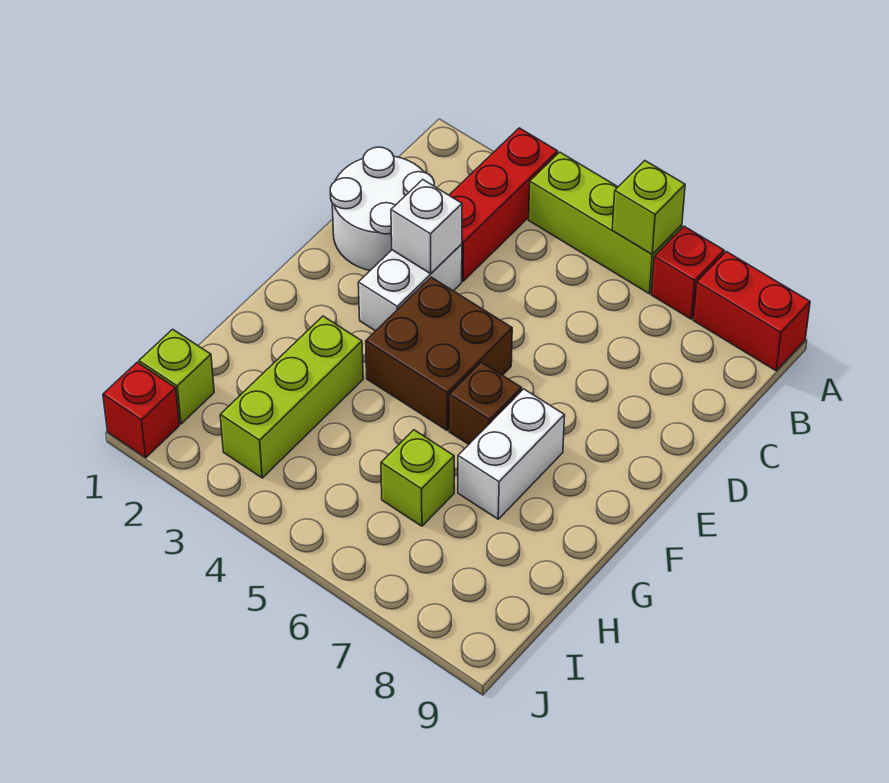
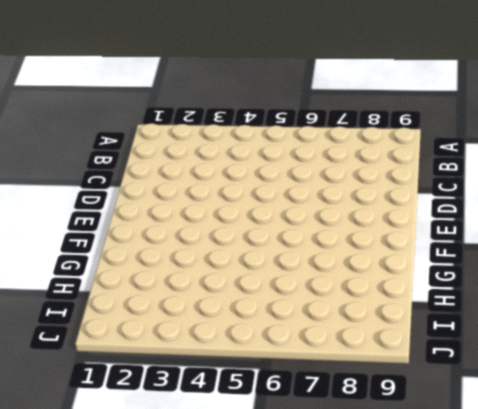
none -> red 1x3 brick [449,128,558,281]
none -> lime 1x3 brick [529,152,682,294]
none -> red 1x1 brick [651,226,724,319]

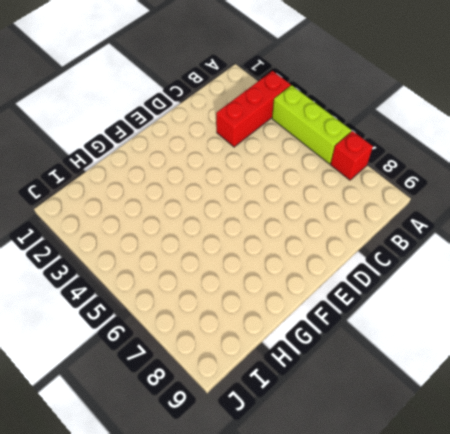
none -> red 1x2 brick [693,252,810,371]
none -> white 2x2 round brick [330,147,434,270]
none -> white 1x2 brick [358,244,462,331]

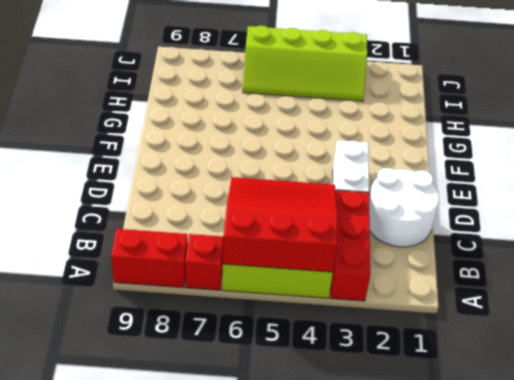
red 3x3 slope [223,177,338,272] -> lime 1x1 brick [612,161,685,254]
lime 2x4 slope [243,26,367,101] -> lime 1x3 brick [220,316,363,478]
none -> brown 2x2 brick [366,277,512,430]
none -> brown 1x1 brick [449,362,522,444]
none -> white 1x2 brick [458,389,565,519]

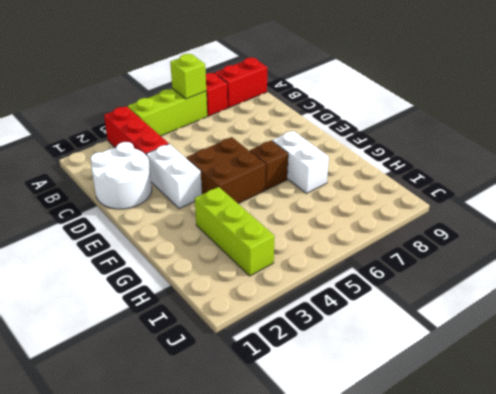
none -> lime 1x1 brick [381,430,454,526]
none -> lime 1x1 brick [139,329,214,424]
none -> red 1x1 brick [103,362,179,458]

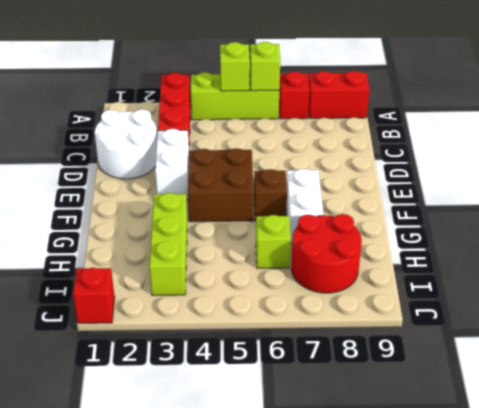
lime 1x1 brick [220,42,250,91] -> lime 1x1 brick moved to [139,329,214,424]
red 2x2 round brick [291,214,362,293] -> none
none -> white 1x1 brick [391,180,462,274]

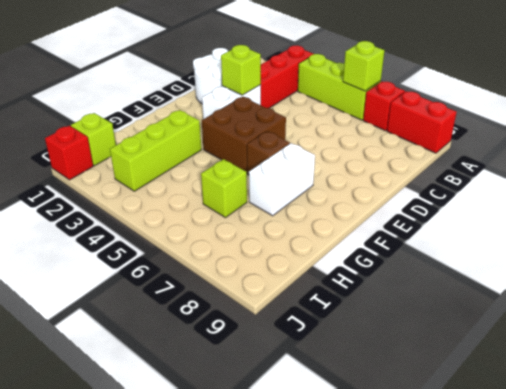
lime 1x1 brick [221,45,261,95] -> white 1x1 brick [391,180,462,274]

